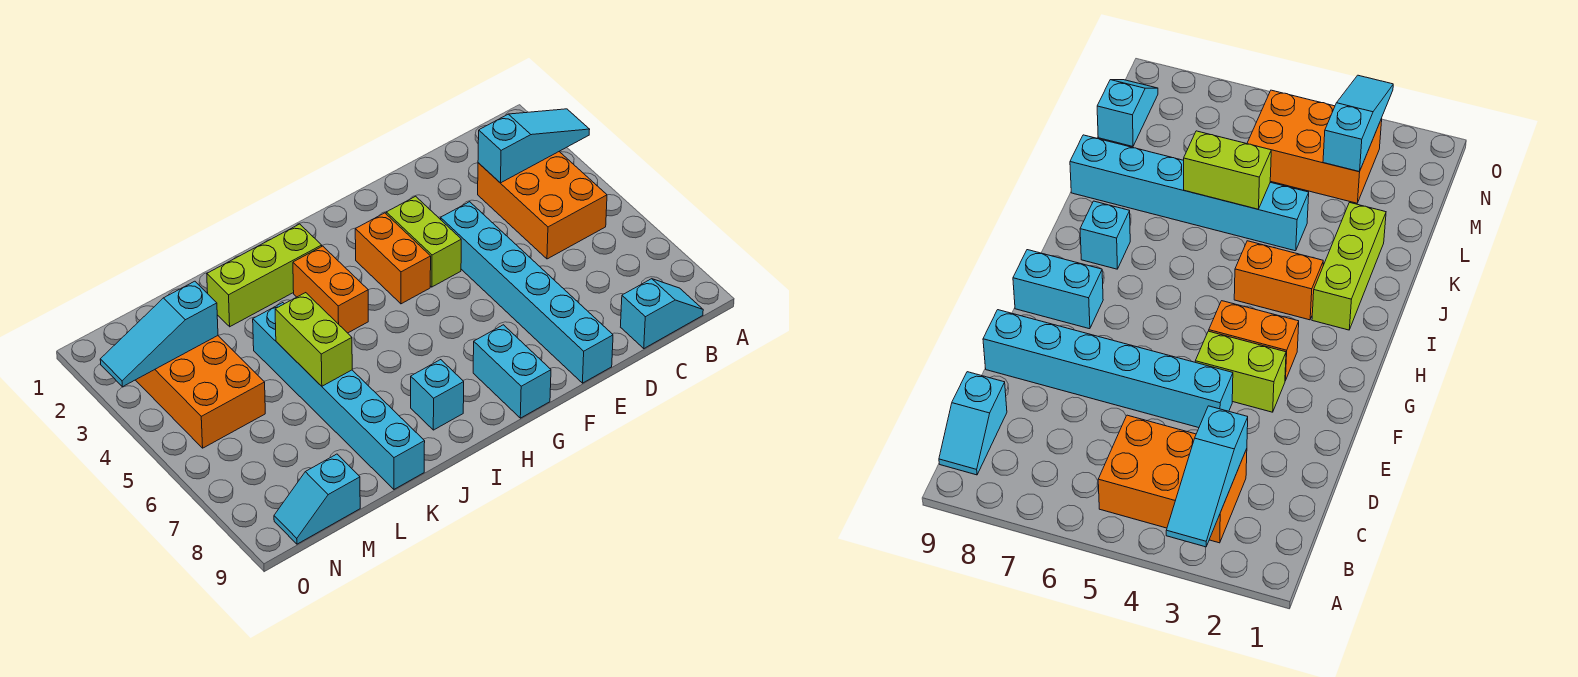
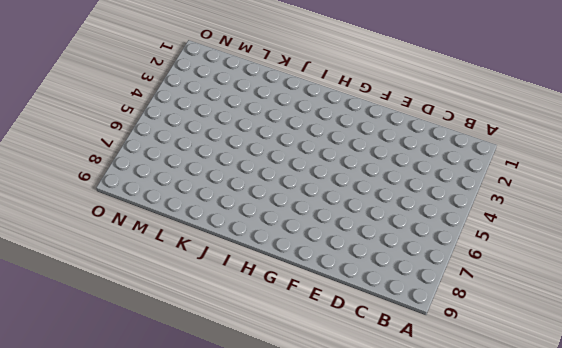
none -> orange 2x3 brick [478,152,607,259]
none -> cyan 1x2 slope [621,279,703,348]
none -> cyan 1x6 brick [441,202,613,383]

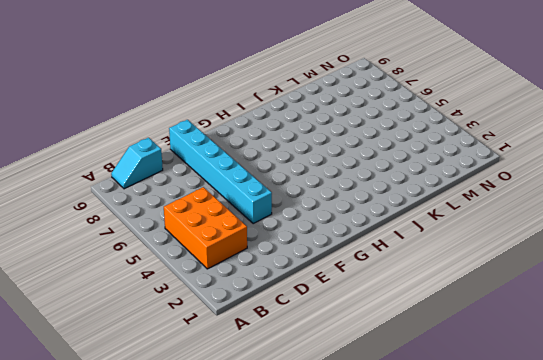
none -> lime 1x2 brick [386,196,461,287]
none -> orange 1x2 brick [355,213,431,304]
none -> cyan 1x2 brick [473,325,551,418]

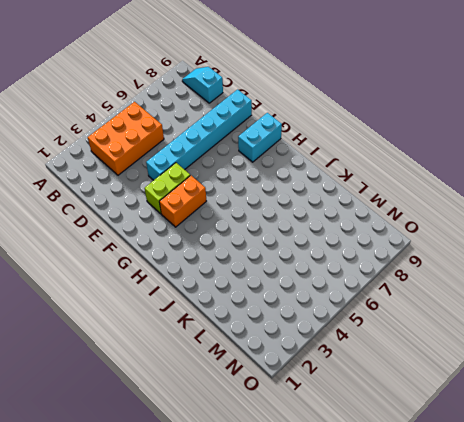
none -> lime 1x3 brick [207,224,322,327]
none -> orange 1x2 brick [293,246,368,333]
none -> cyan 1x1 brick [411,360,464,430]

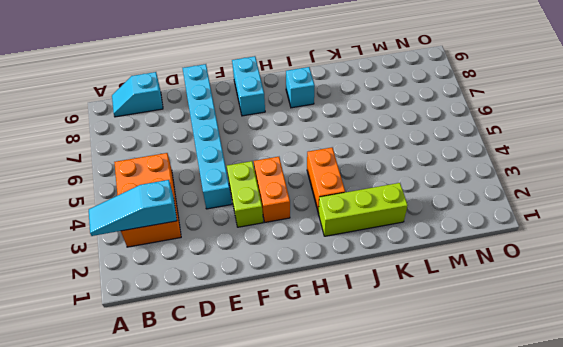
none -> cyan 1x6 brick [253,303,425,489]
none -> orange 2x3 brick [136,336,265,448]
none -> cyan 1x2 slope [274,454,360,544]

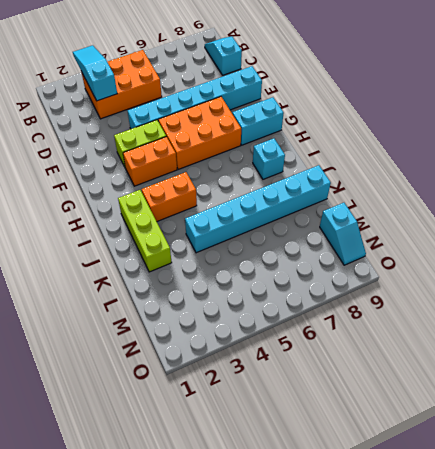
orange 2x3 brick [158,97,241,169] -> orange 2x3 brick moved to [136,336,265,448]
none -> lime 1x2 brick [275,293,352,386]
none -> cyan 1x3 slope [100,281,218,387]

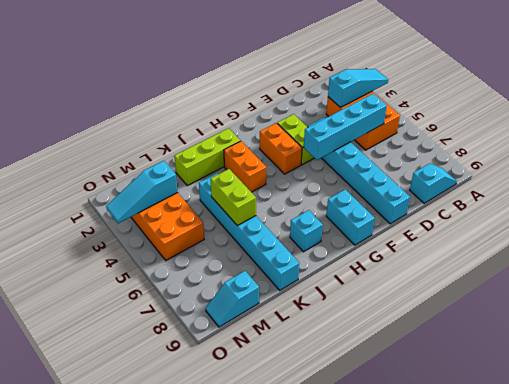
cyan 1x4 brick [304,94,387,160] -> none

